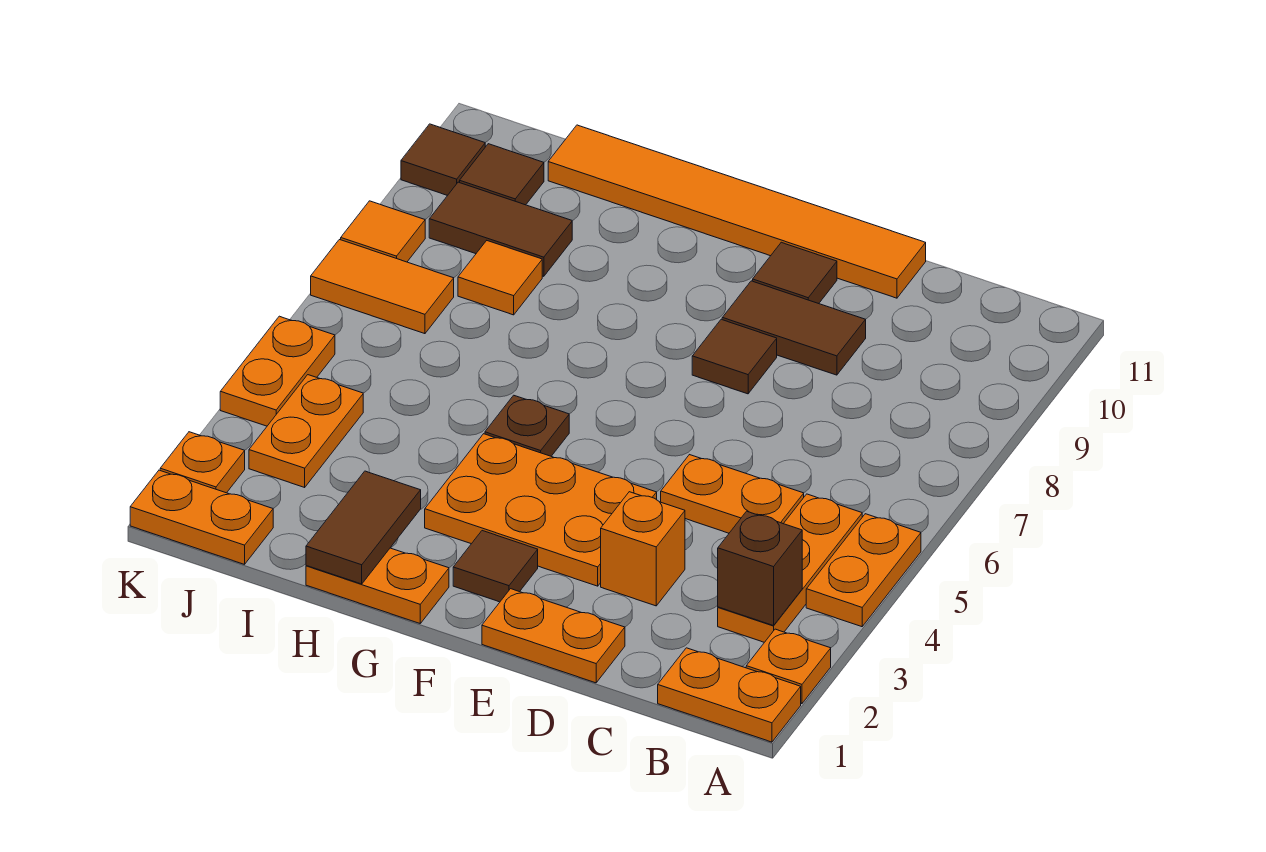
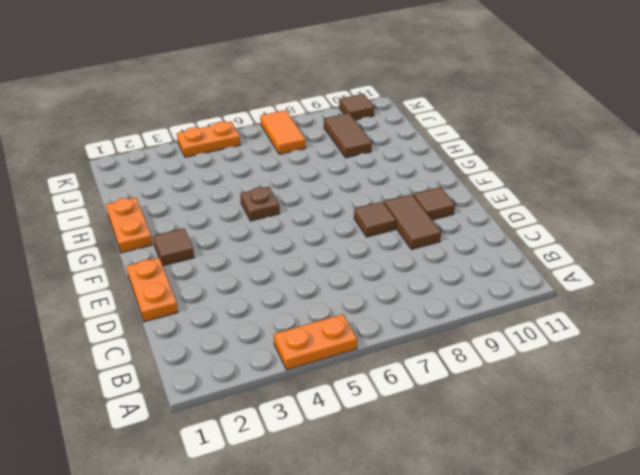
none -> orange 1x2 plate [658,648,801,742]
none -> orange 1x1 plate [746,629,831,704]
none -> orange 1x3 plate [718,494,862,642]

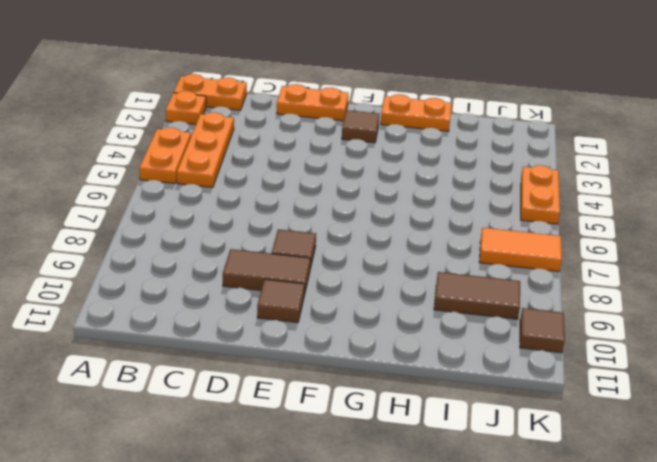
none -> orange 1x2 plate [661,455,804,533]
none -> orange 1x1 brick [601,492,685,606]
none -> orange 1x6 tile [548,125,926,298]

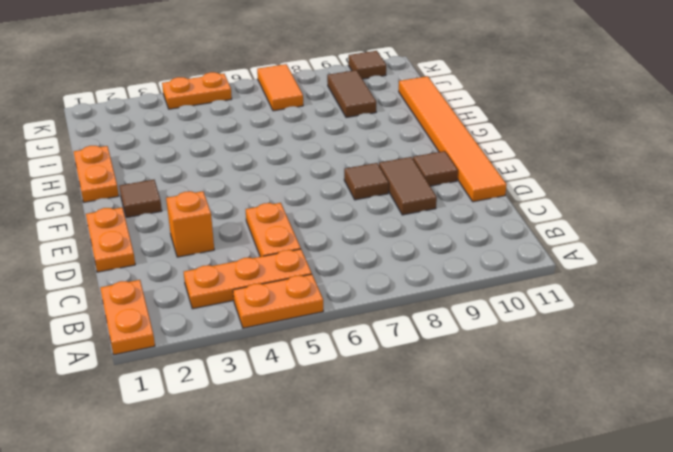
none -> orange 1x1 plate [746,629,831,704]
none -> orange 2x3 plate [425,434,657,586]
none -> brown 1x1 plate [485,395,569,456]

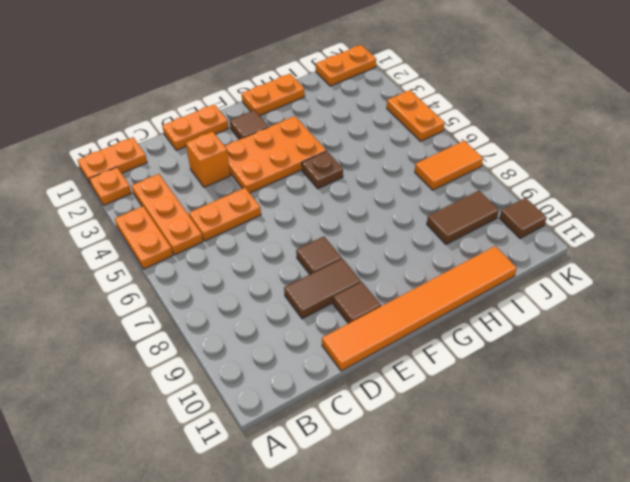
none -> orange 1x1 tile [458,241,542,315]
none -> orange 1x2 plate [249,375,363,487]
none -> brown 1x1 tile [460,144,544,205]

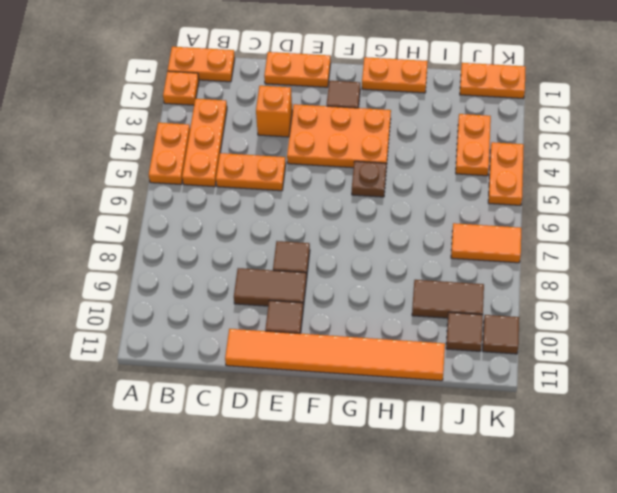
none -> orange 1x1 tile [458,241,542,315]
none -> orange 1x1 plate [160,432,245,493]
none -> orange 1x1 tile [341,201,425,262]

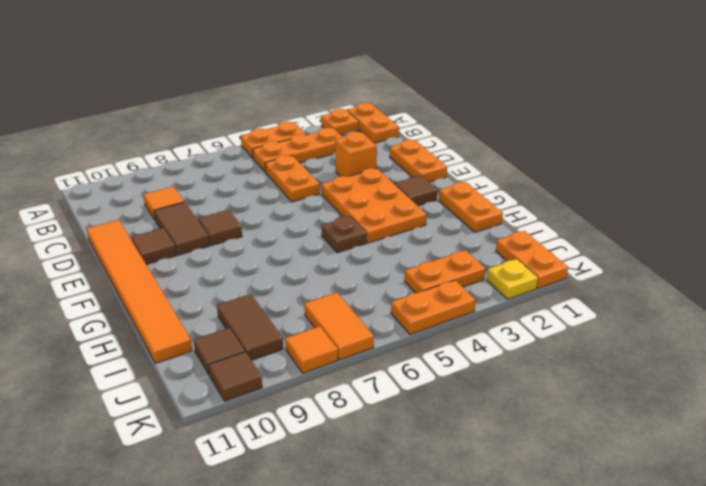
orange 1x1 tile [143,187,184,220] -> orange 1x1 tile moved to [458,241,542,315]
yellow 1x1 plate [487,259,538,299] -> orange 1x1 plate [160,432,245,493]
none -> brown 1x1 brick [718,511,802,626]
none -> brown 1x2 tile [306,471,421,584]

